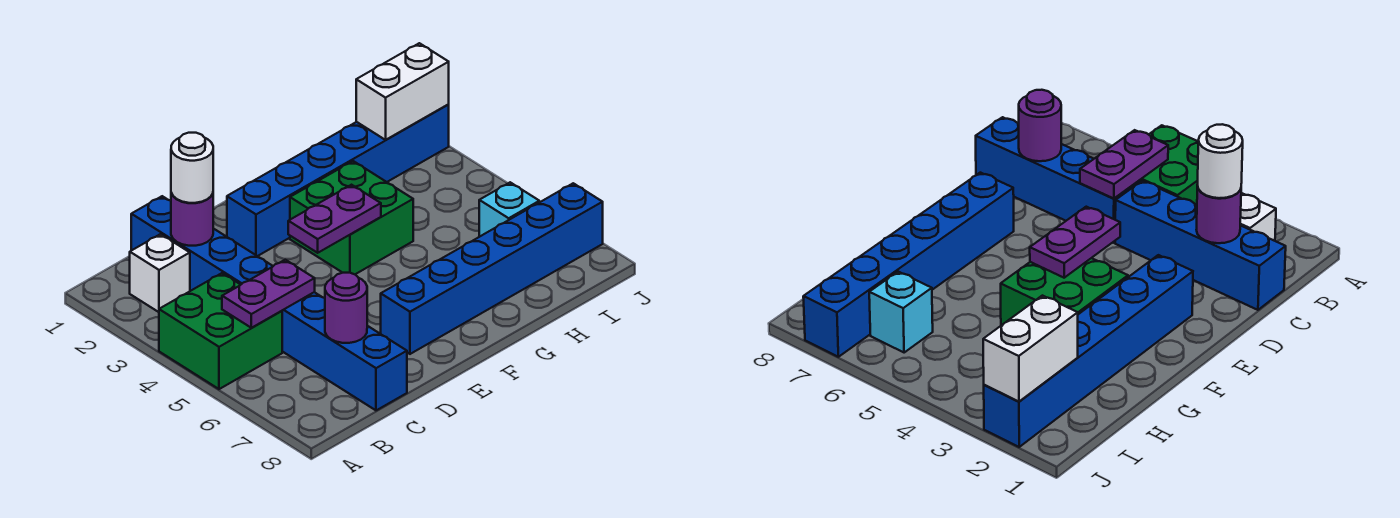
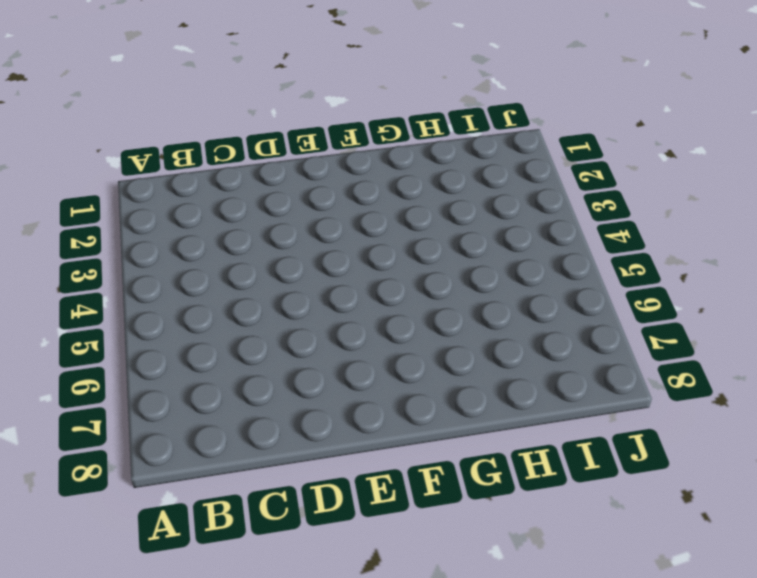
none -> green 2x2 brick [159,273,282,389]
none -> white 1x1 brick [130,234,190,312]
none -> blue 1x4 brick [131,196,273,291]

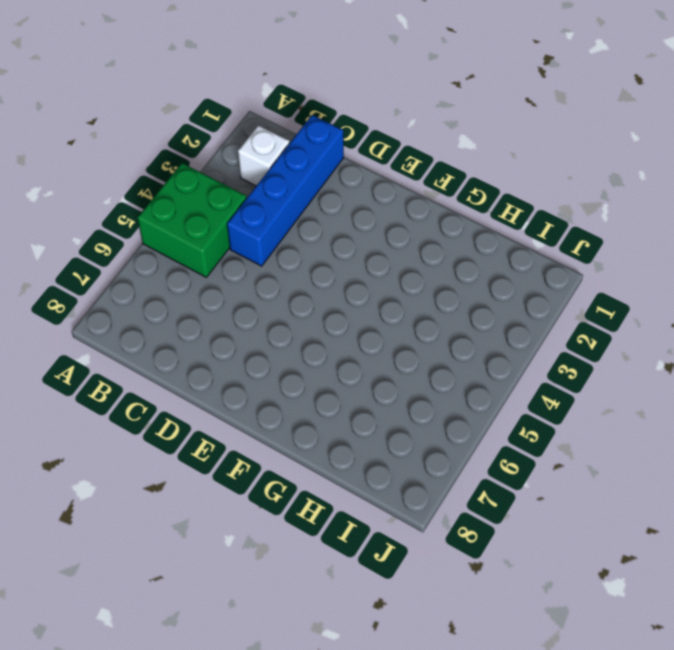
none -> blue 1x4 brick [282,292,407,410]
none -> blue 1x6 brick [227,105,449,256]
none -> blue 1x6 brick [381,183,603,354]

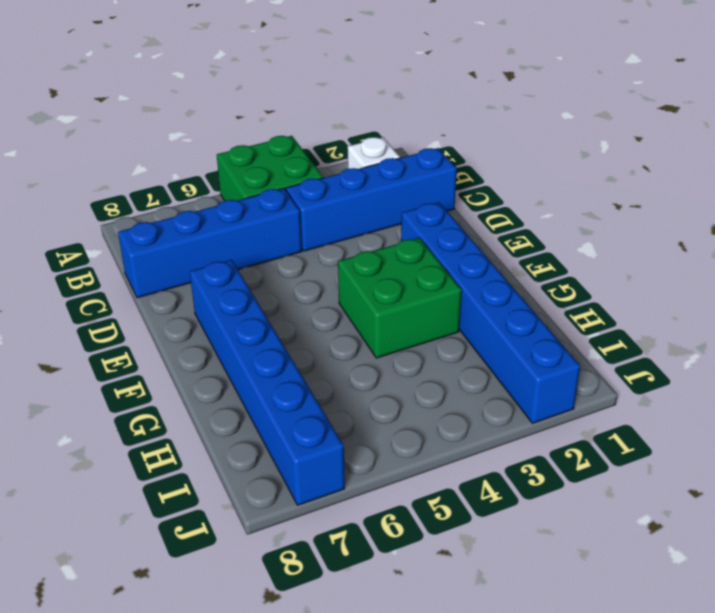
none -> cyan 1x1 brick [479,182,539,237]
none -> purple 1x2 plate [222,260,315,328]
none -> purple 1x1 round brick [171,193,213,246]

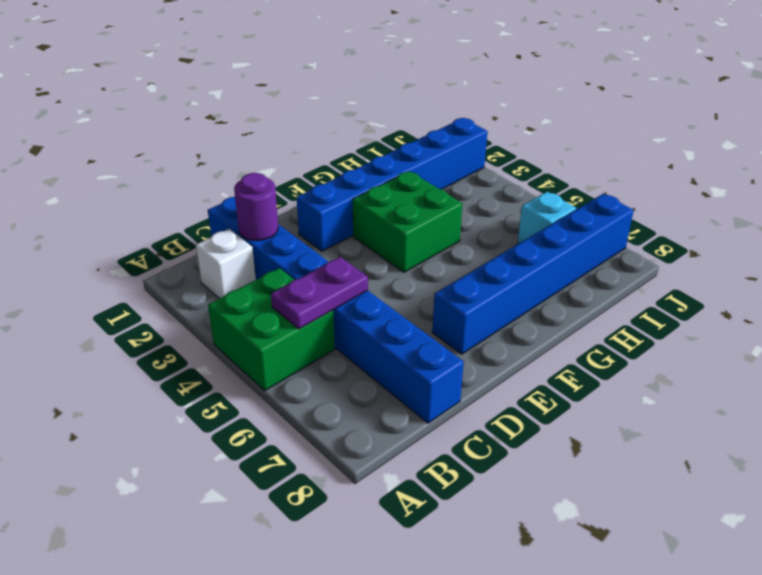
none -> purple 1x1 round brick [325,273,367,343]
none -> purple 1x2 plate [288,185,381,253]
none -> white 1x2 brick [356,43,449,140]

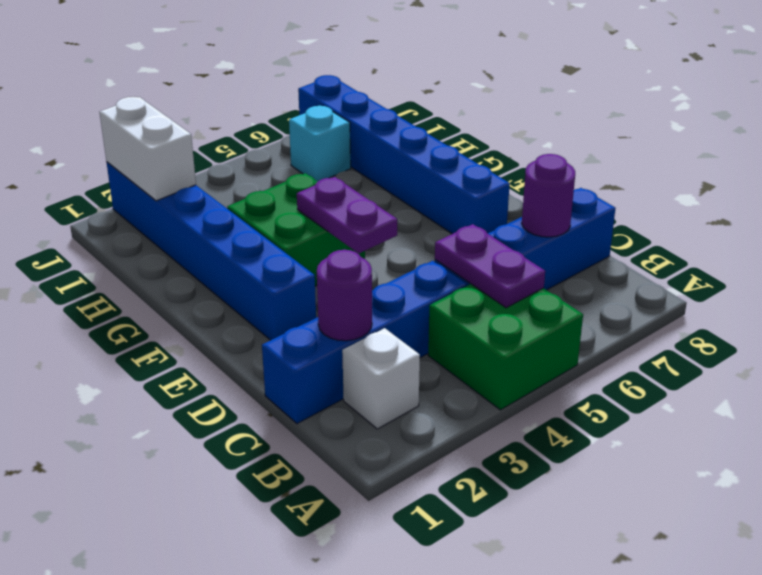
none -> white 1x1 round brick [171,133,213,203]

